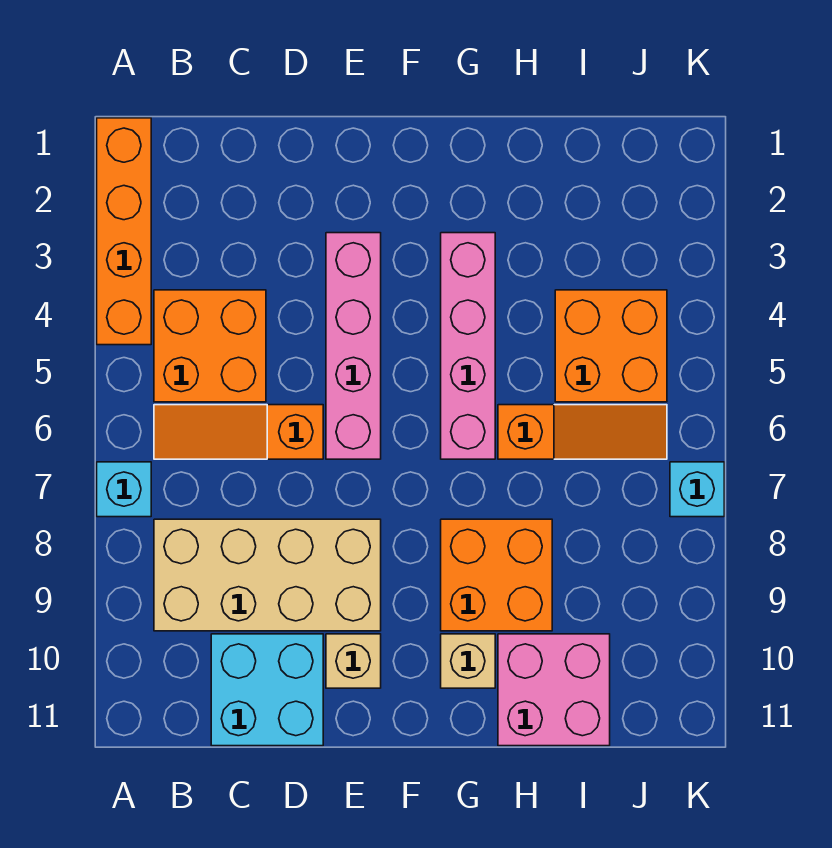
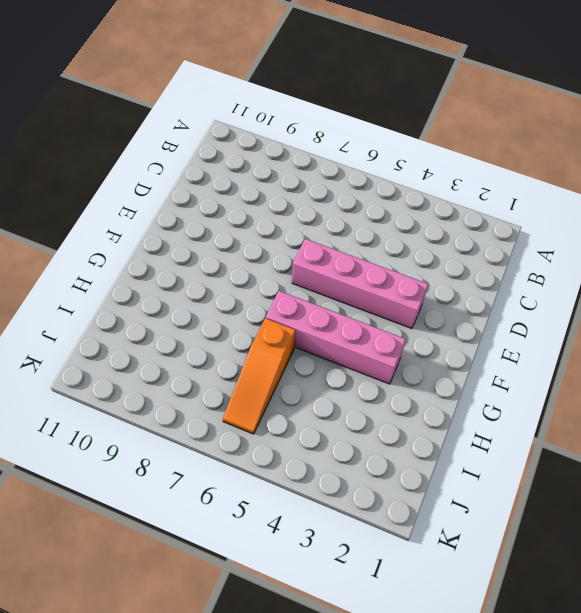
none -> orange 1x4 brick [97,118,151,345]
none -> cyan 1x1 brick [97,462,151,517]
none -> orange 2x2 brick [154,290,266,402]

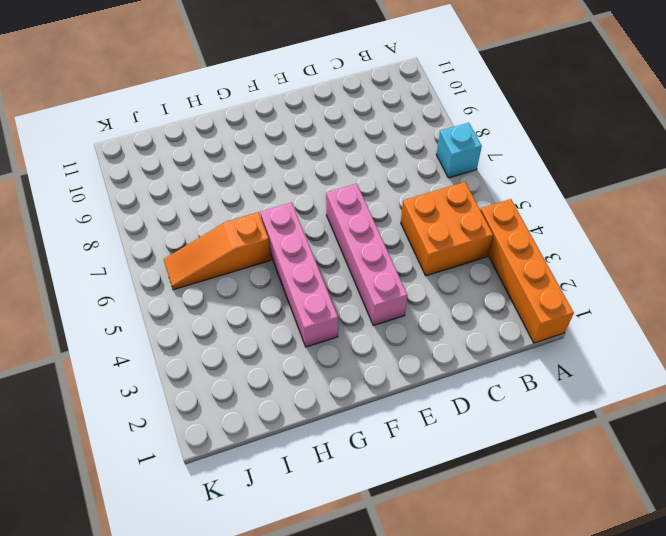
none -> orange 1x3 slope [154,405,323,459]
none -> tan 2x4 brick [154,519,381,631]
none -> cyan 2x2 brick [211,634,323,746]

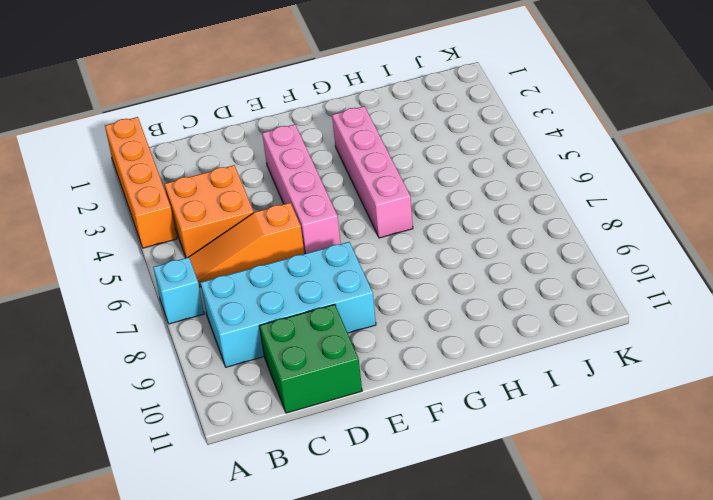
cyan 2x4 brick [201,242,376,367] -> tan 2x4 brick [154,519,381,631]
green 2x2 brick [259,304,362,413] -> cyan 2x2 brick [211,634,323,746]
none -> tan 1x1 brick [326,634,381,688]
none -> orange 2x2 brick [441,519,552,631]
none -> tan 1x1 brick [441,634,495,688]

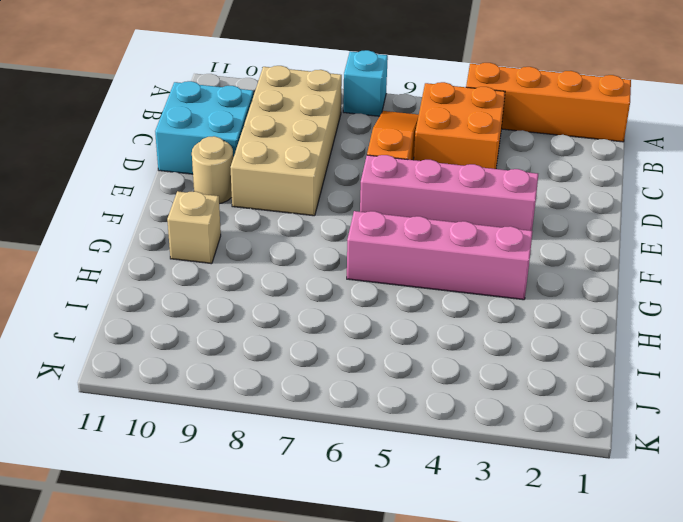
tan 1x1 round brick [192,136,233,204] -> tan 1x1 brick [326,634,381,688]
none -> orange 2x2 brick [441,519,552,631]
none -> orange 1x3 slope [498,405,667,459]
none -> pink 2x2 brick [498,634,610,746]

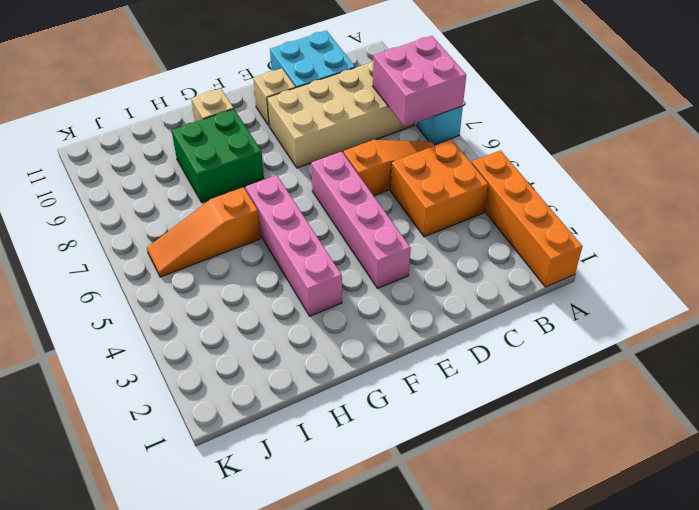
pink 2x2 brick [373,36,466,127] -> pink 2x2 brick moved to [498,634,610,746]
green 2x2 brick [172,109,264,203] -> orange 2x2 brick [441,519,552,631]
none -> orange 2x2 brick [555,290,667,402]
none -> cyan 1x1 brick [670,462,724,517]

